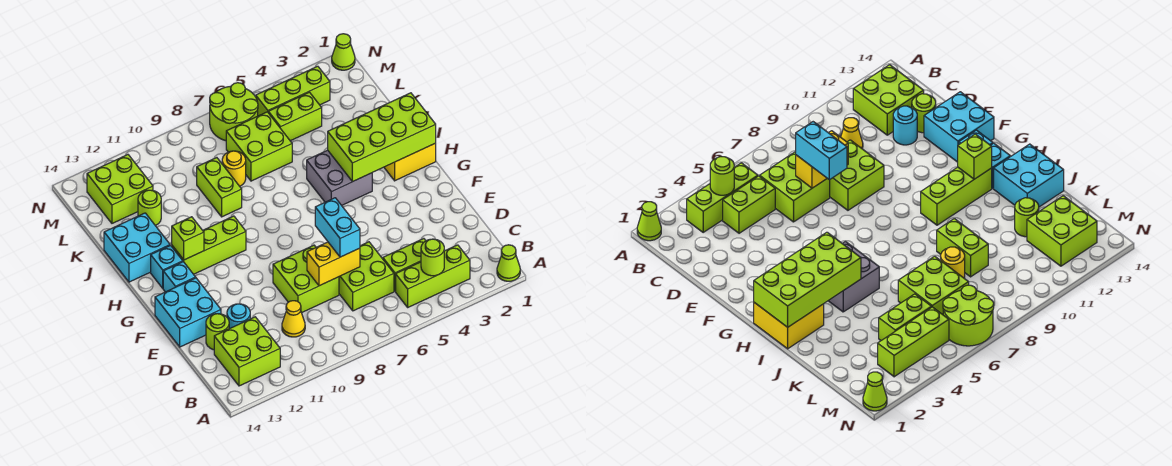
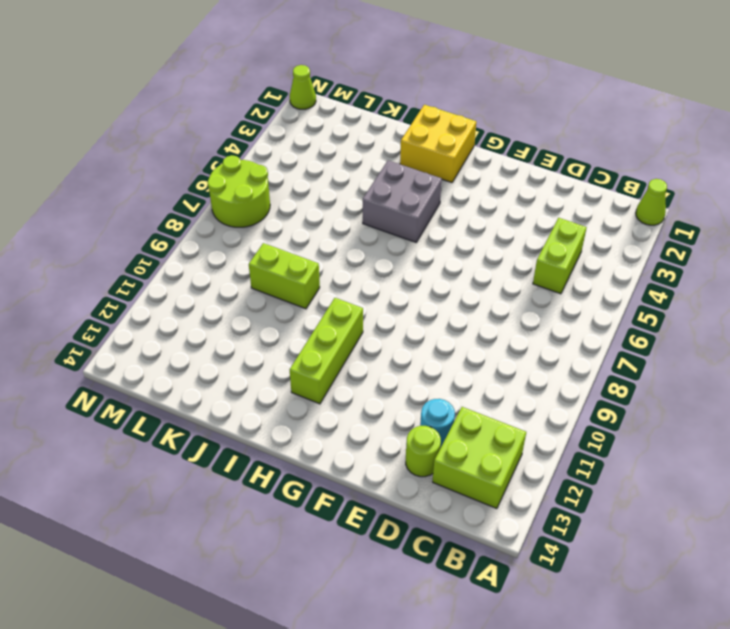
none -> lime 1x3 brick [396,245,470,307]
none -> lime 2x2 brick [339,242,394,311]
none -> yellow 1x1 cone [282,301,305,337]
none -> lime 2x2 brick [273,245,339,313]

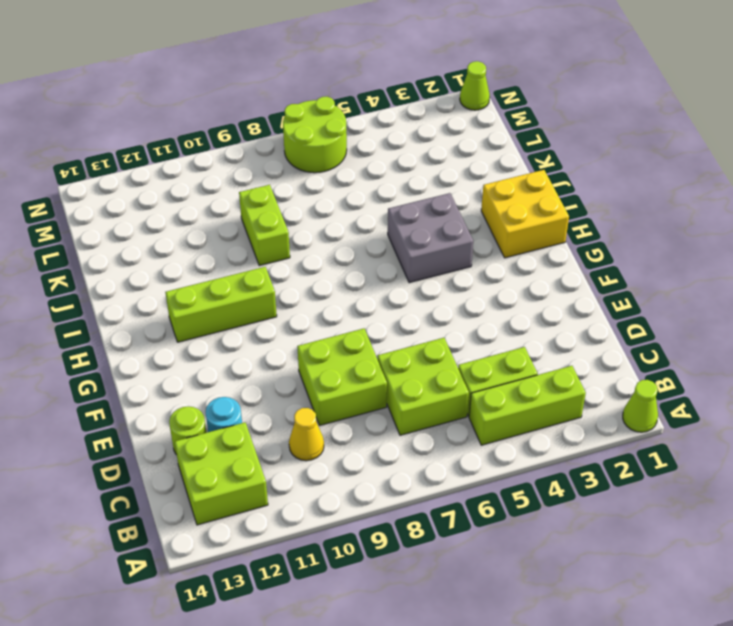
none -> cyan 2x2 brick [155,278,221,347]
none -> cyan 1x1 brick [163,262,196,292]
none -> cyan 1x1 brick [151,245,183,288]
none -> cyan 2x2 brick [104,213,170,282]

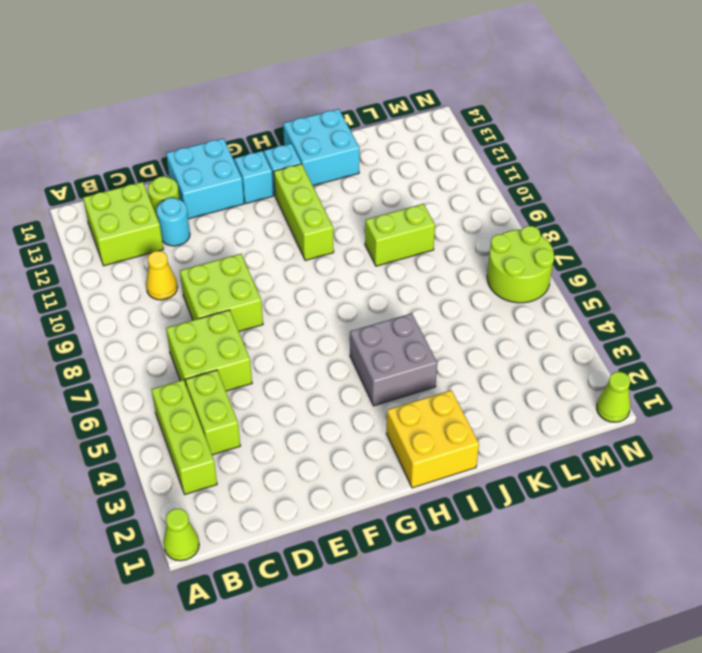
none -> lime 2x2 brick [226,112,292,181]
none -> yellow 1x1 round brick [222,151,246,186]
none -> lime 1x1 round brick [138,190,161,226]
none -> lime 1x2 brick [268,92,322,141]

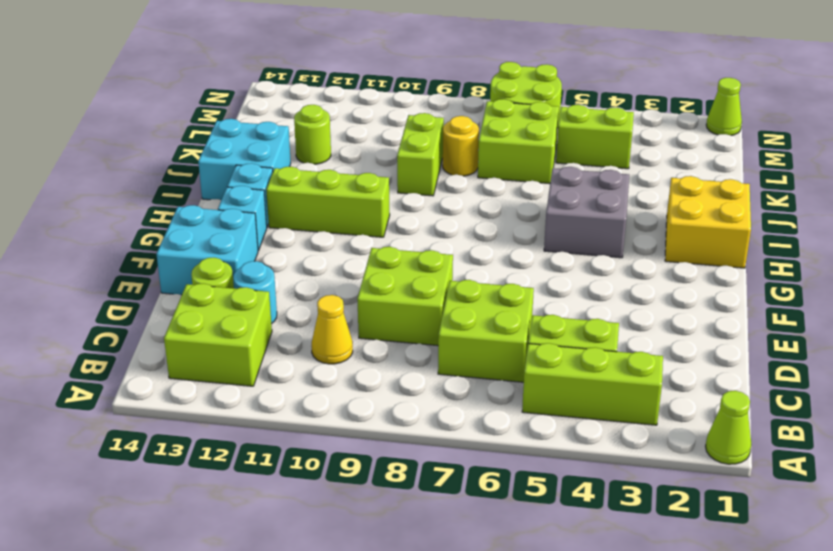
none -> lime 2x2 brick [87,155,153,223]
none -> lime 1x3 brick [256,66,330,116]
none -> lime 1x1 round brick [421,239,444,276]
none -> yellow 1x2 brick [307,242,360,286]

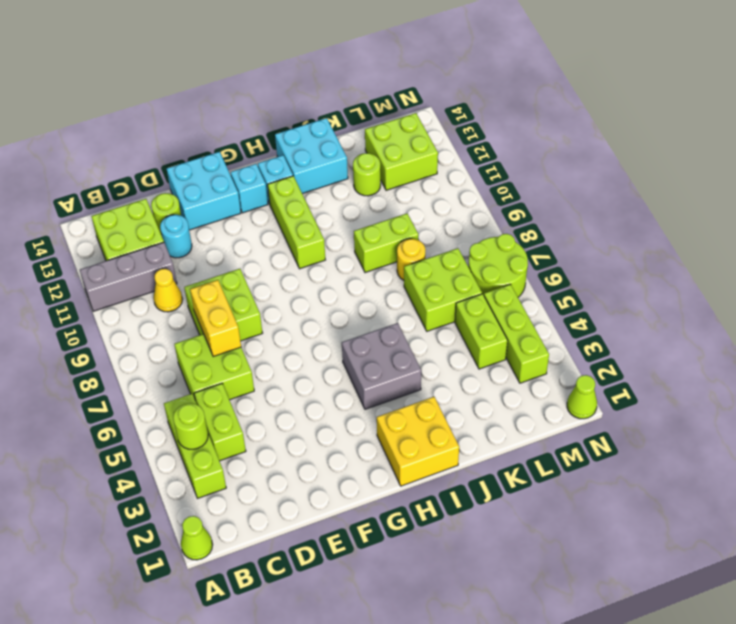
grey 1x3 brick [80,242,177,311] -> none
none -> lime 2x4 brick [328,93,436,182]
none -> lime 1x1 brick [172,217,204,260]
none -> cyan 1x2 brick [315,198,360,257]

